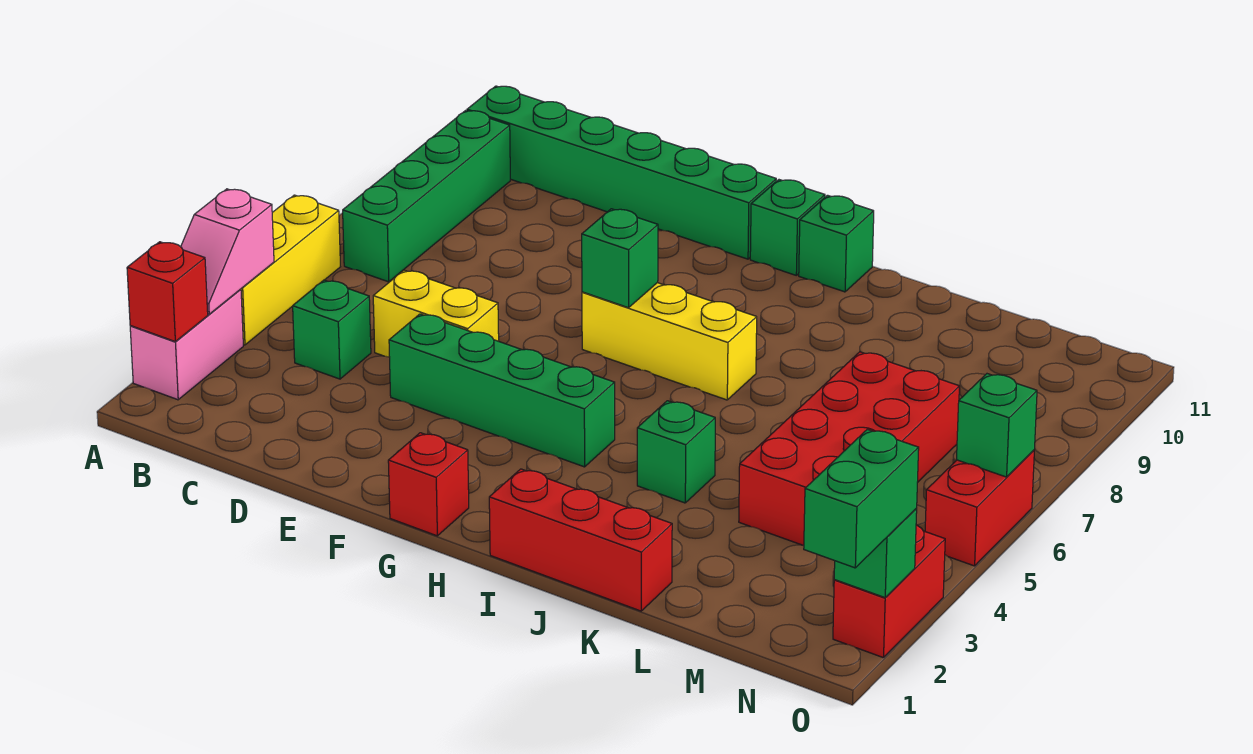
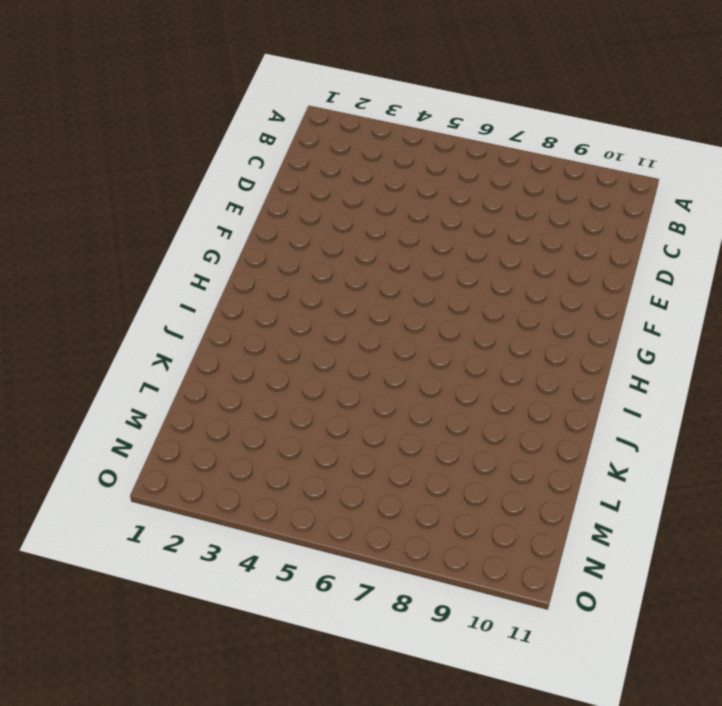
none -> pink 1x2 brick [130,289,243,400]
none -> yellow 1x3 brick [241,195,340,345]
none -> green 1x4 brick [343,110,510,282]

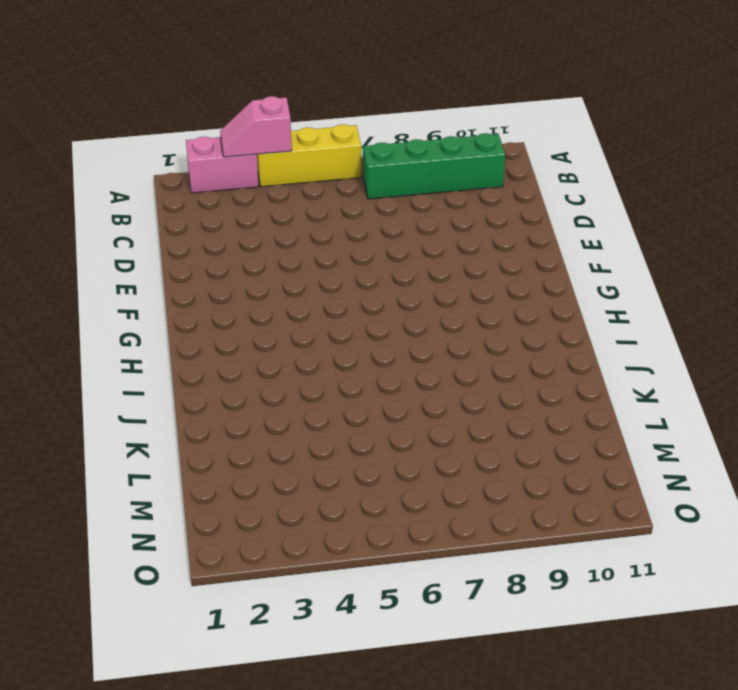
none -> green 1x6 brick [467,86,776,259]
none -> green 1x1 brick [293,280,371,379]
none -> yellow 1x2 brick [373,270,499,357]

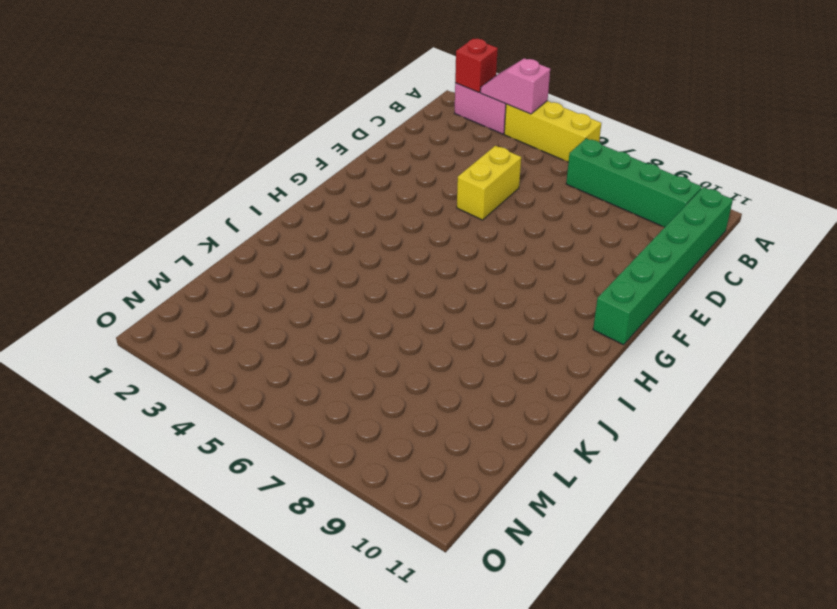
none -> green 1x1 brick [293,280,371,379]
none -> green 1x4 brick [389,314,615,467]
none -> red 1x1 brick [388,433,469,536]

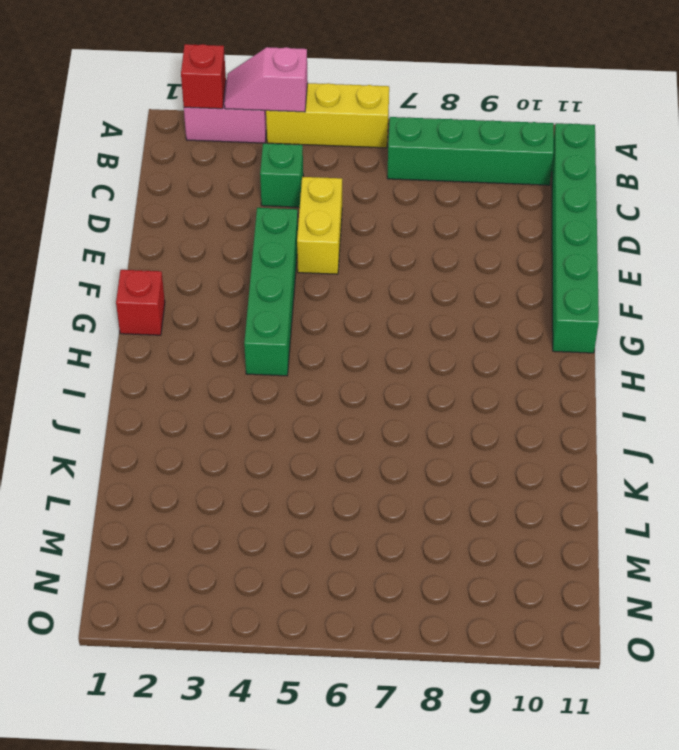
none -> yellow 1x3 brick [582,283,757,400]
none -> green 1x1 brick [750,180,825,275]
none -> red 1x3 brick [489,469,672,611]

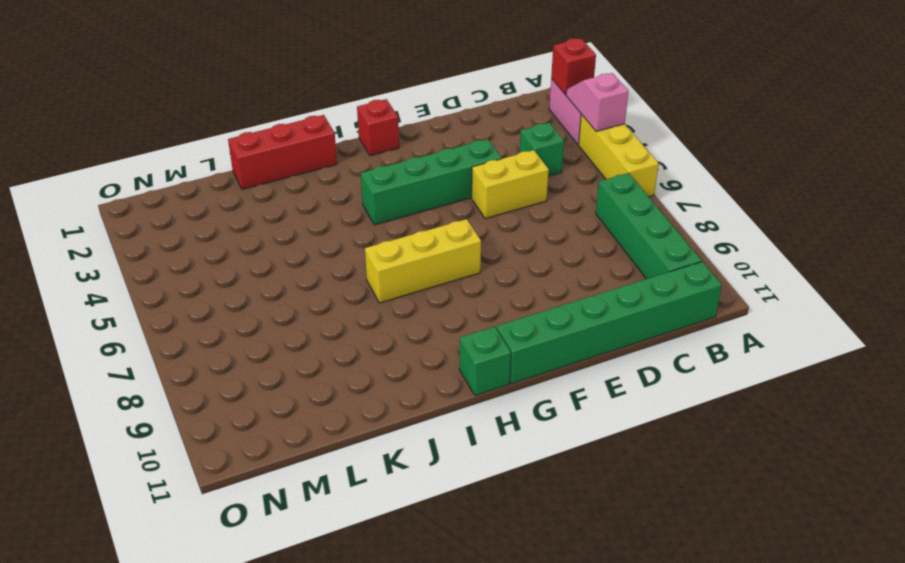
none -> green 1x1 brick [799,195,874,292]
none -> green 1x1 brick [637,401,715,503]
none -> red 2x4 brick [739,352,959,545]

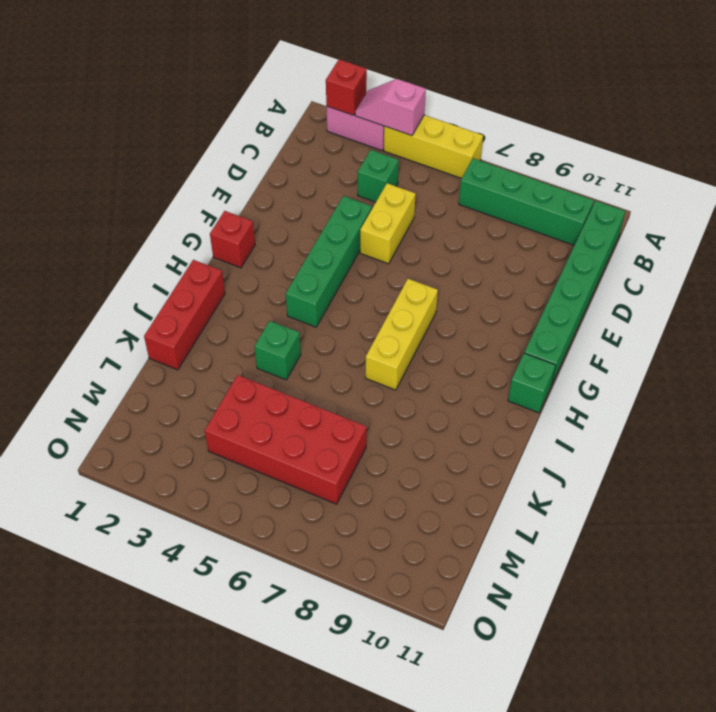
none -> green 1x1 brick [799,195,874,292]
none -> red 1x2 brick [833,525,945,658]
none -> red 1x2 brick [925,450,1034,566]

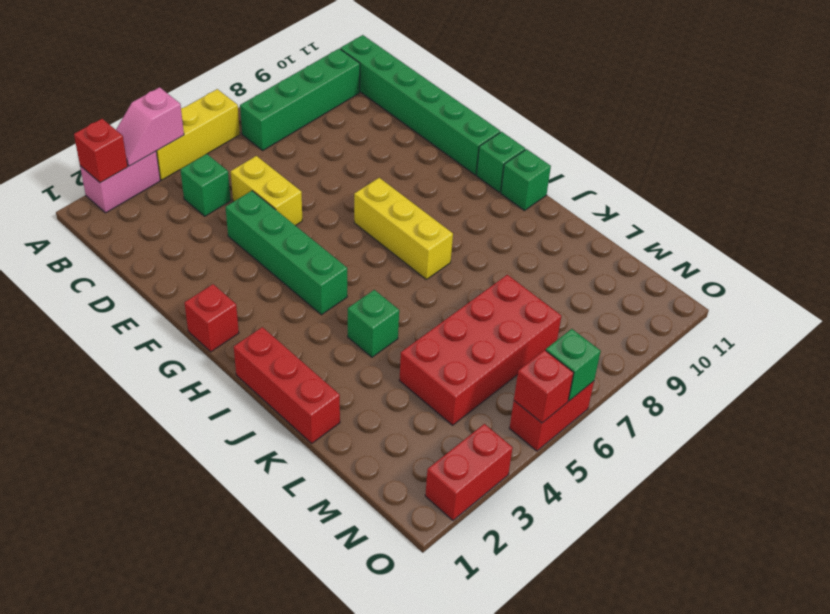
red 1x1 brick [514,350,574,423] -> none
none -> green 1x1 brick [582,209,658,308]
none -> green 1x1 brick [834,509,917,598]
none -> green 1x2 brick [804,429,919,568]

